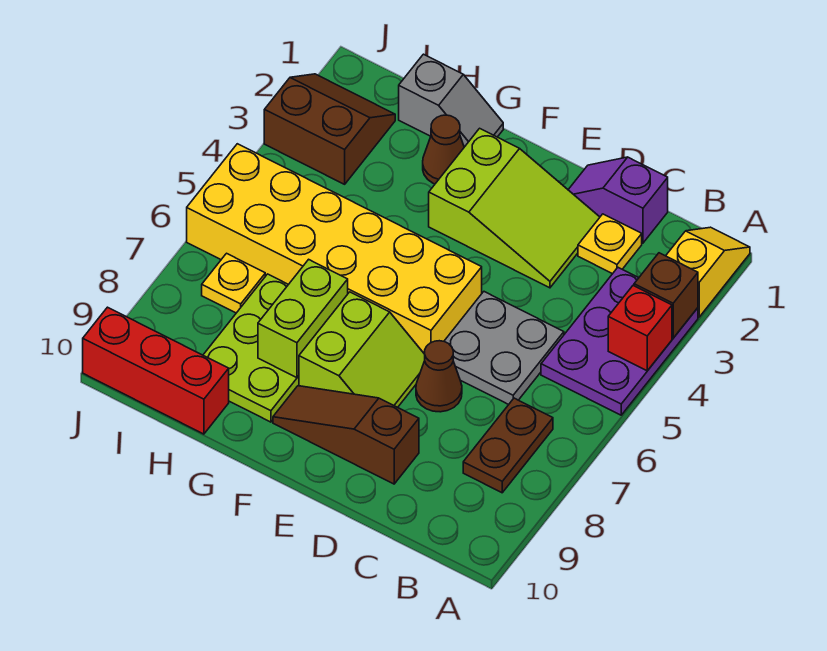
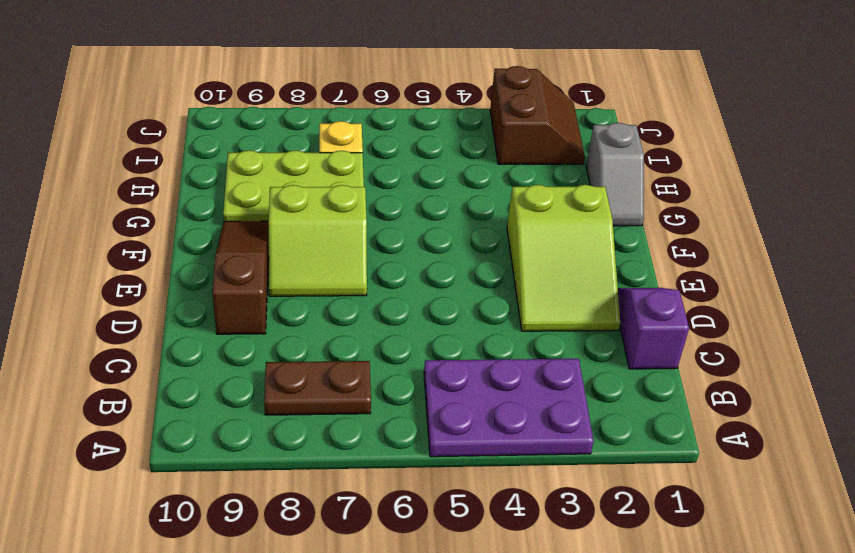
none -> yellow 1x2 slope [666,227,750,317]
none -> yellow 1x1 plate [578,214,642,274]
none -> grey 2x2 plate [444,292,564,405]

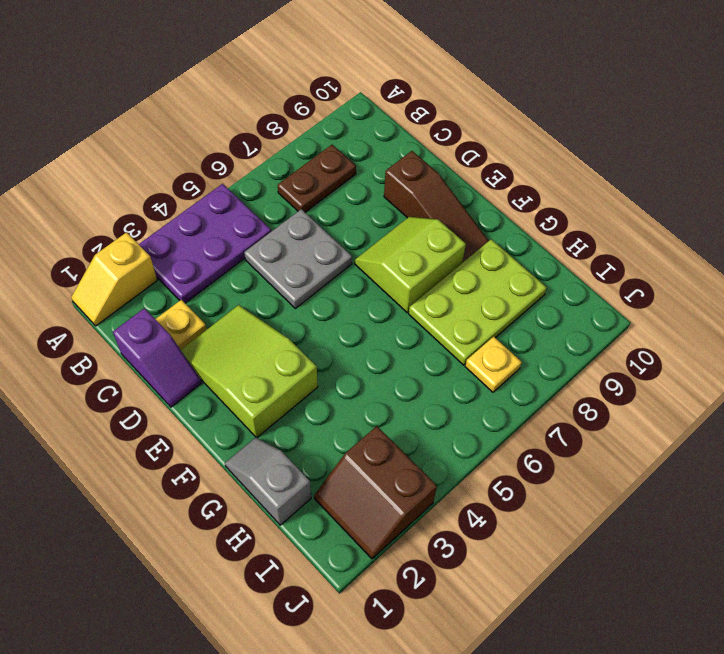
none -> brown 1x1 cone [416,341,462,412]
none -> yellow 2x6 brick [187,144,482,354]
none -> brown 1x1 cone [423,115,464,184]

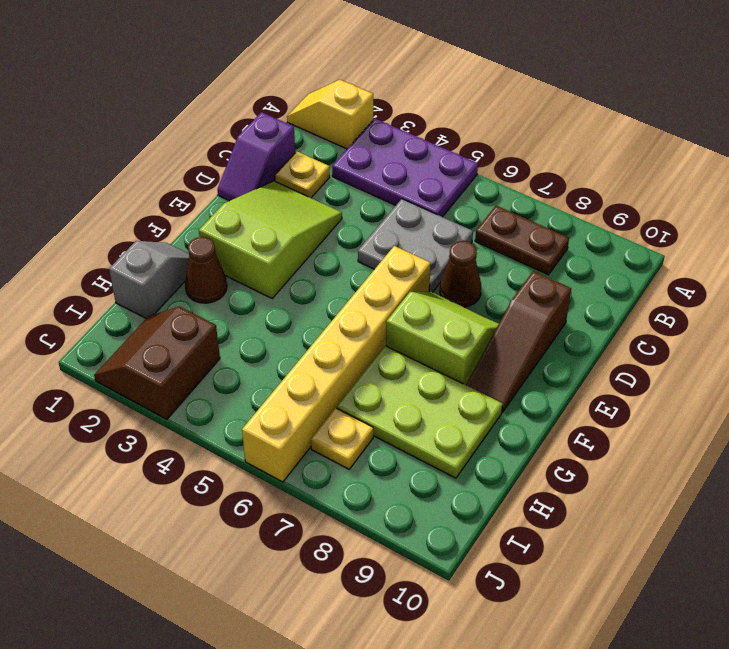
yellow 1x6 brick [242,246,431,482] -> yellow 2x6 brick [187,144,482,354]
none -> red 1x3 brick [83,307,229,434]
none -> brown 1x1 brick [634,253,698,338]
none -> red 1x1 brick [608,286,672,371]

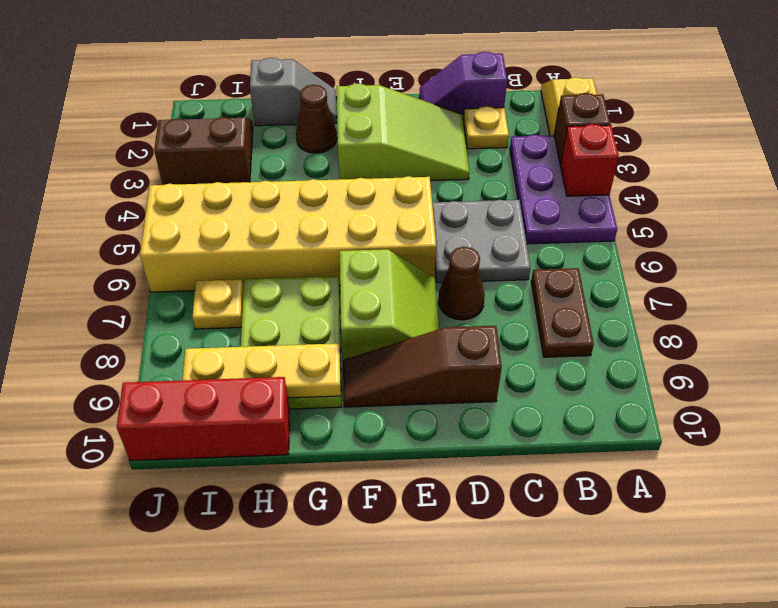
yellow 1x3 plate [182,343,341,398] -> none
none -> lime 1x2 brick [258,259,348,378]

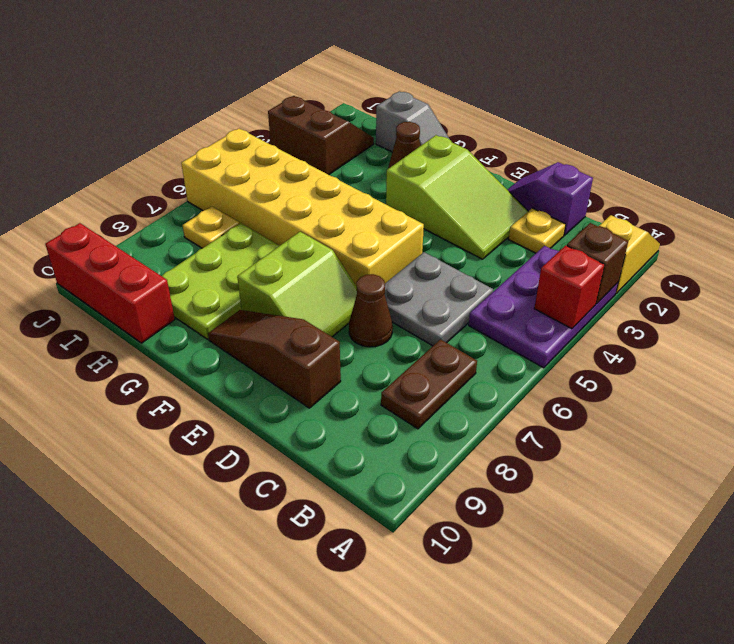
none -> lime 1x2 brick [258,259,348,378]

